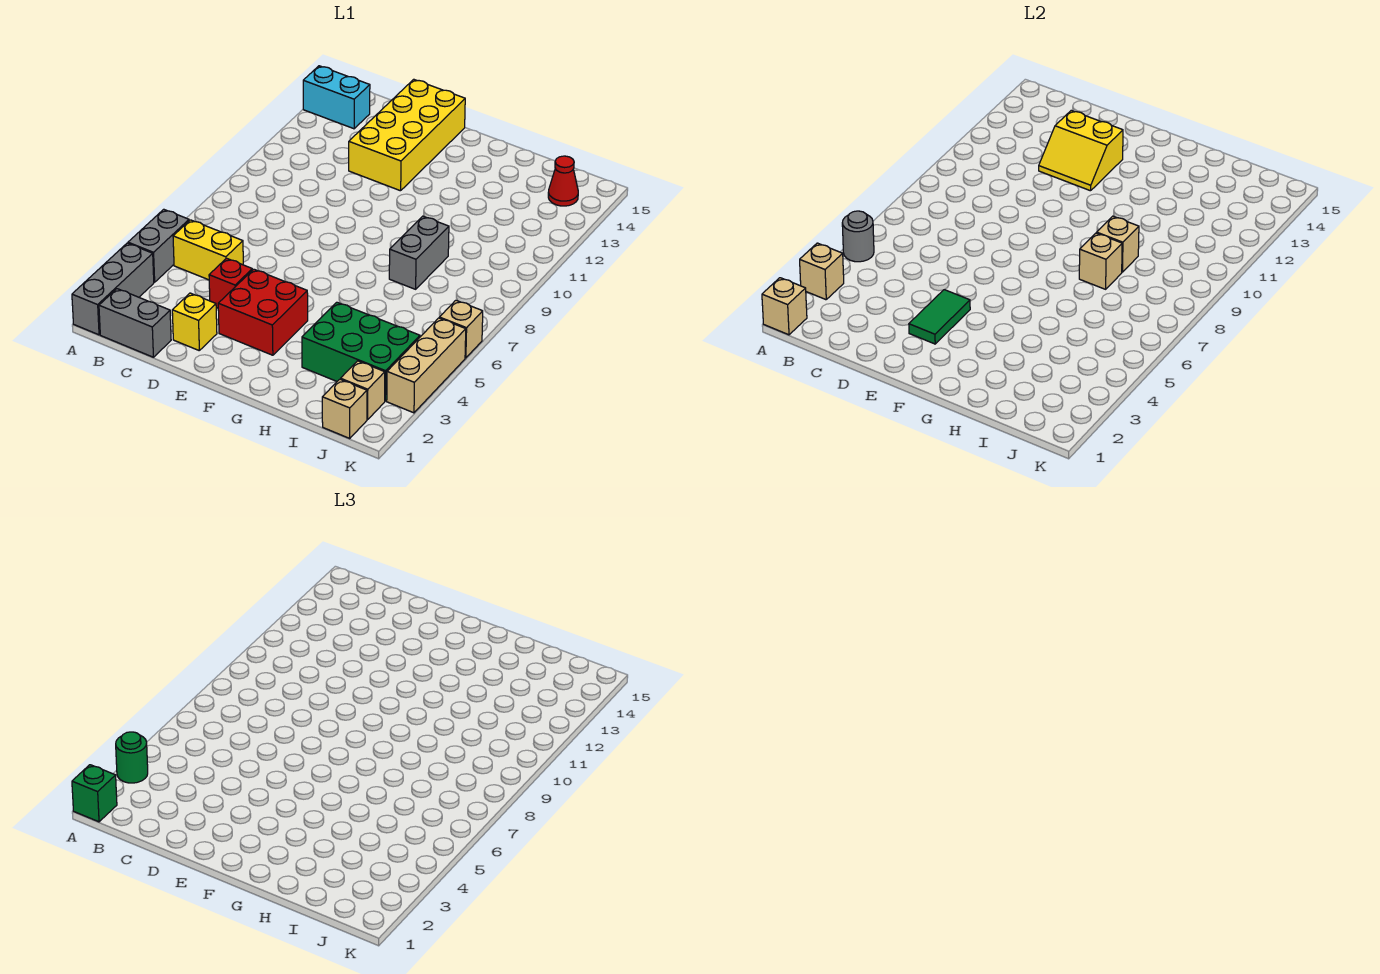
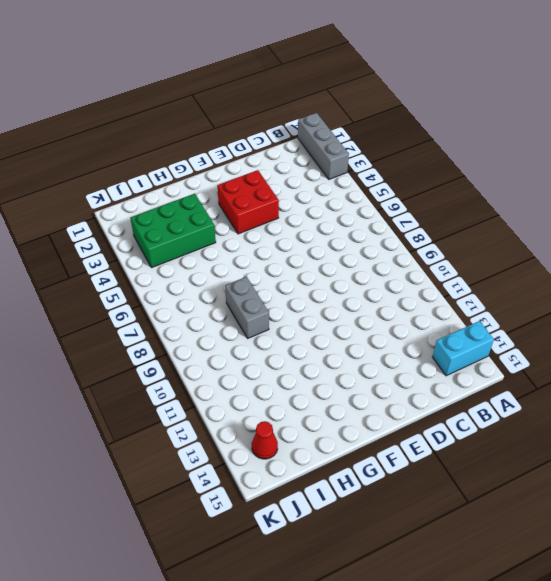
none -> grey 1x2 brick [128,209,189,282]
none -> grey 1x2 brick [99,289,171,357]
none -> yellow 1x2 brick [173,220,243,280]

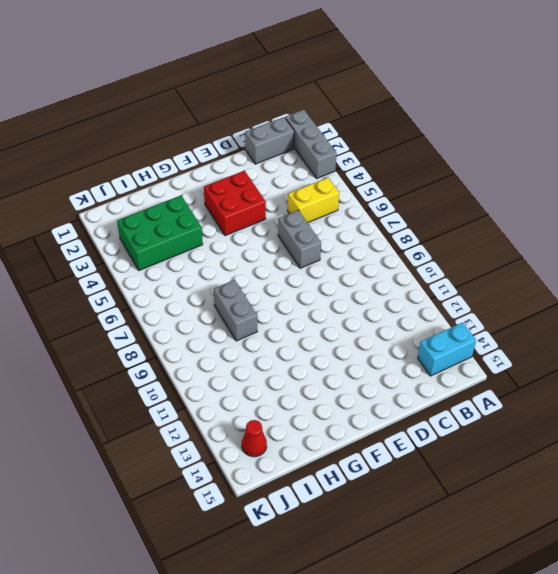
grey 1x2 brick [278,210,321,268] -> grey 1x2 brick moved to [128,209,189,282]
none -> yellow 1x1 brick [172,293,217,350]
none -> red 1x1 brick [209,258,252,308]
none -> yellow 2x4 brick [349,79,465,191]

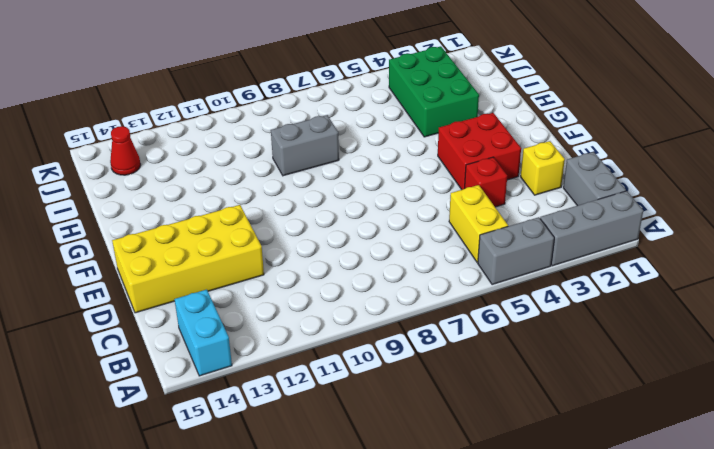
none -> tan 1x1 brick [322,379,367,438]
none -> tan 1x1 brick [341,361,385,420]
none -> tan 1x3 brick [387,318,466,413]

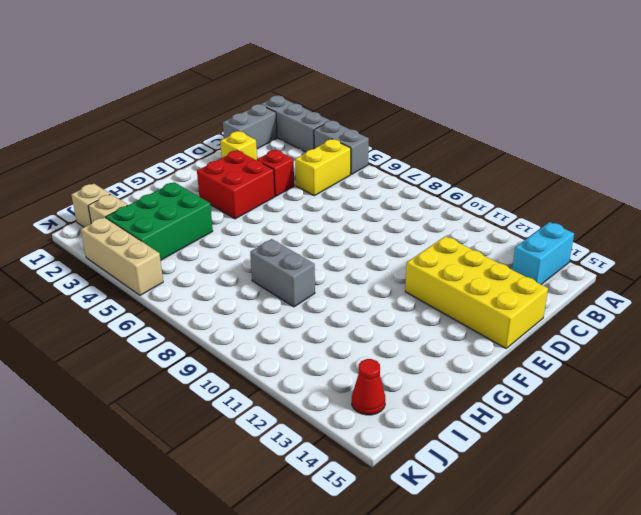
none -> tan 1x1 brick [439,300,483,358]
none -> tan 1x1 brick [762,278,807,335]
none -> tan 1x1 brick [800,243,844,300]

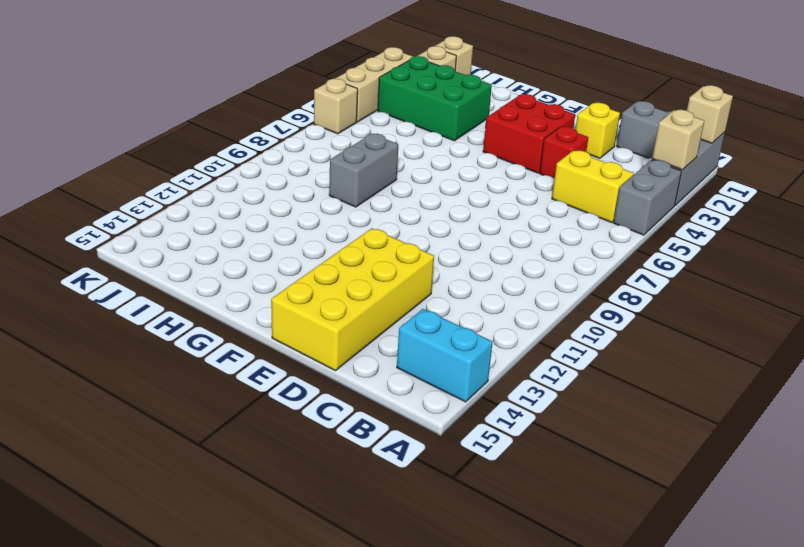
none -> red 1x1 cone [548,156,578,206]
none -> grey 1x1 round brick [842,211,874,262]
none -> yellow 2x2 slope [1039,111,1123,191]

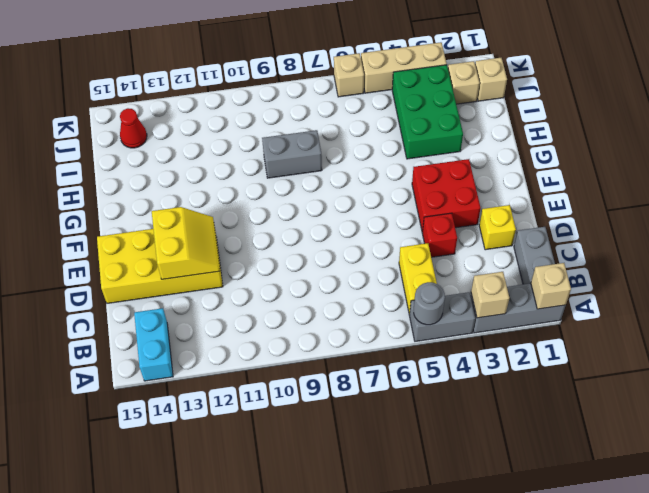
none -> green 1x2 tile [909,290,970,344]
none -> tan 1x1 brick [1079,233,1122,289]
none -> tan 1x1 brick [1097,216,1139,272]

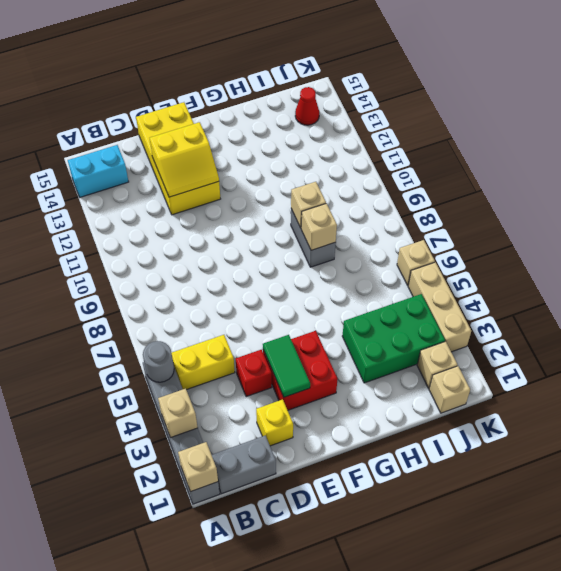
none -> green 1x1 brick [72,765,117,822]
none -> green 1x1 round brick [116,732,148,783]

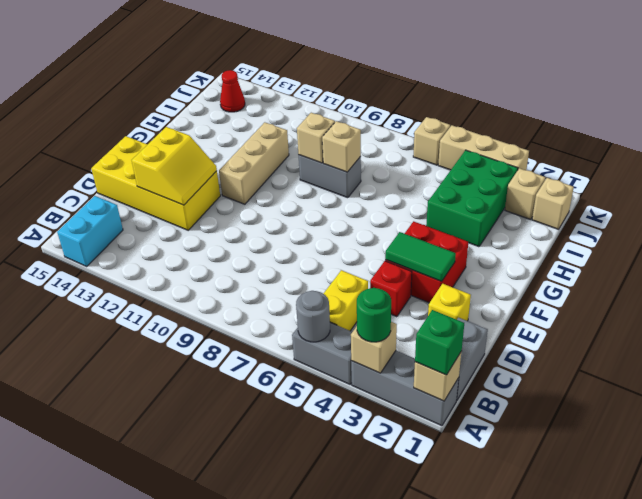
tan 1x3 brick [219,122,289,204] -> none

